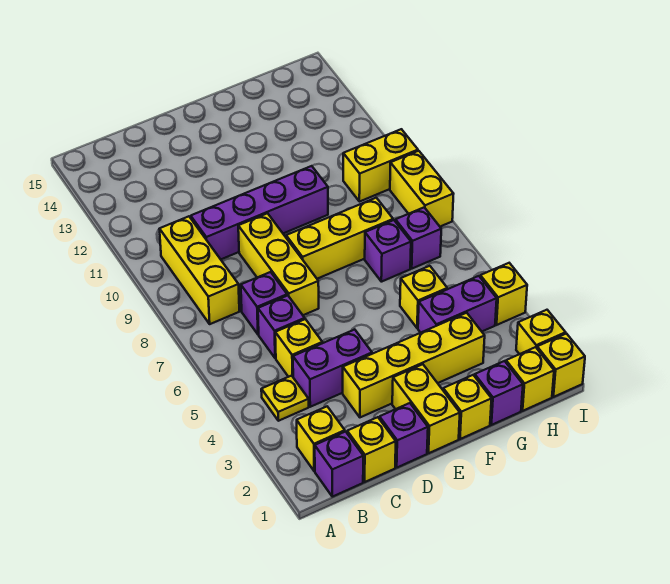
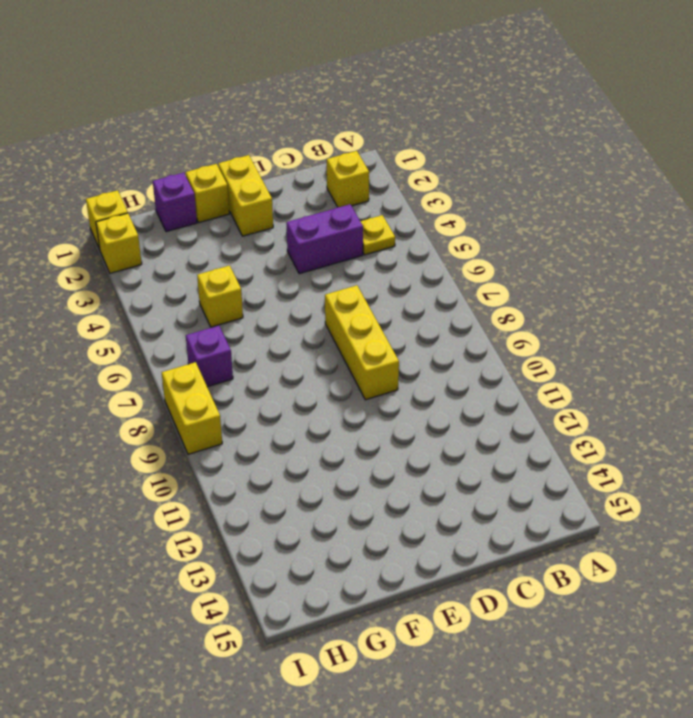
none -> purple 1x1 brick [315,432,363,497]
none -> yellow 1x3 brick [160,216,239,324]
none -> yellow 1x1 brick [347,417,396,482]

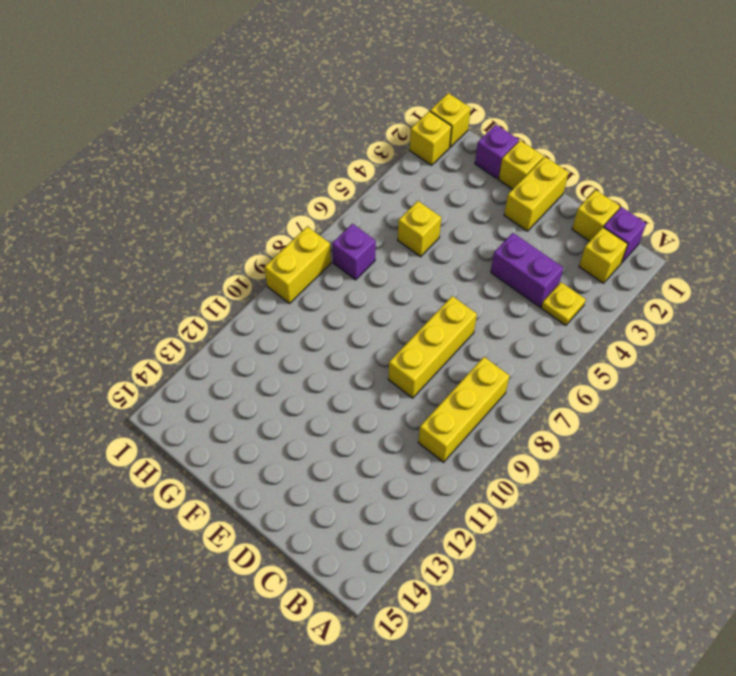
none -> yellow 1x1 brick [275,319,322,377]
none -> purple 1x1 brick [258,295,305,358]
none -> purple 1x1 brick [241,272,287,334]

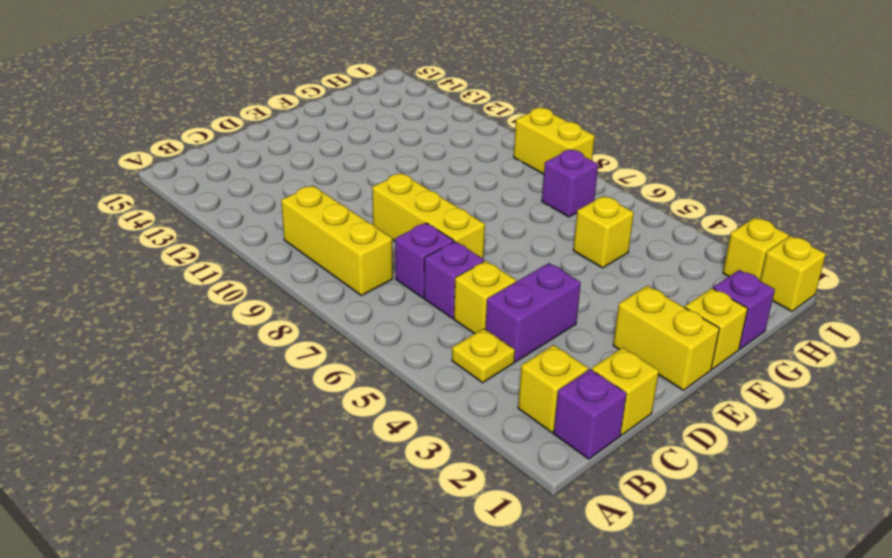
none -> purple 1x4 brick [191,166,328,259]
none -> purple 1x1 brick [379,403,428,467]
none -> yellow 1x4 brick [343,313,485,417]

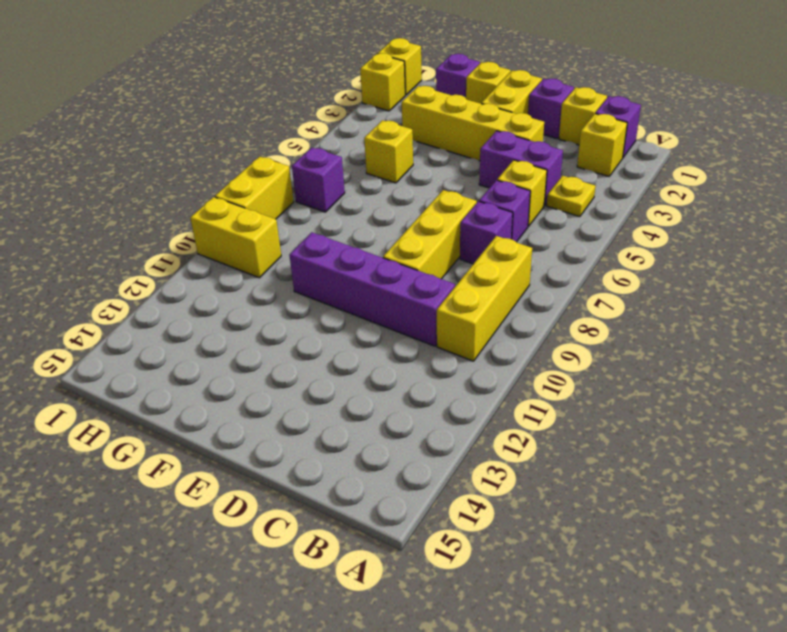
none -> yellow 1x3 brick [286,198,393,279]
none -> purple 1x2 brick [418,276,497,333]
none -> purple 1x1 brick [365,220,411,282]

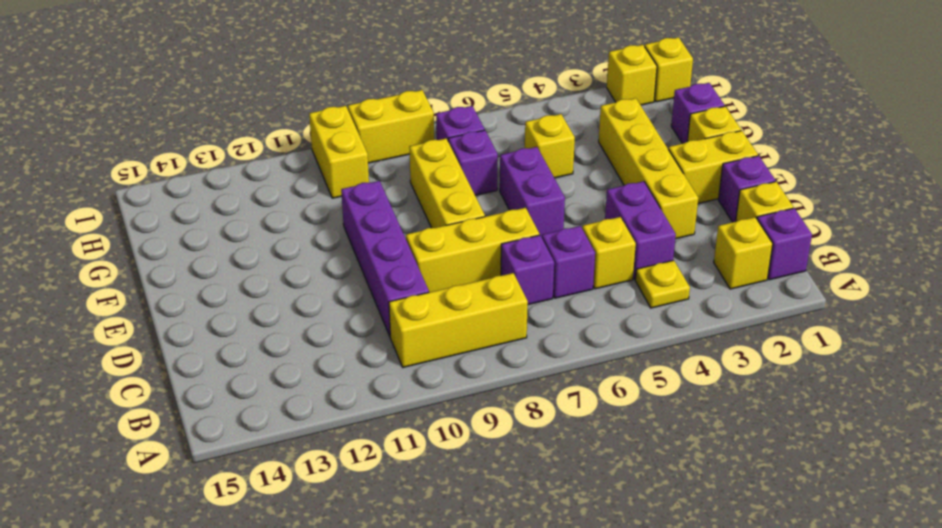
purple 1x2 brick [500,147,565,237] -> purple 1x2 brick moved to [418,276,497,333]
none -> yellow 1x1 brick [506,347,554,411]
none -> yellow 1x1 brick [480,263,527,325]

